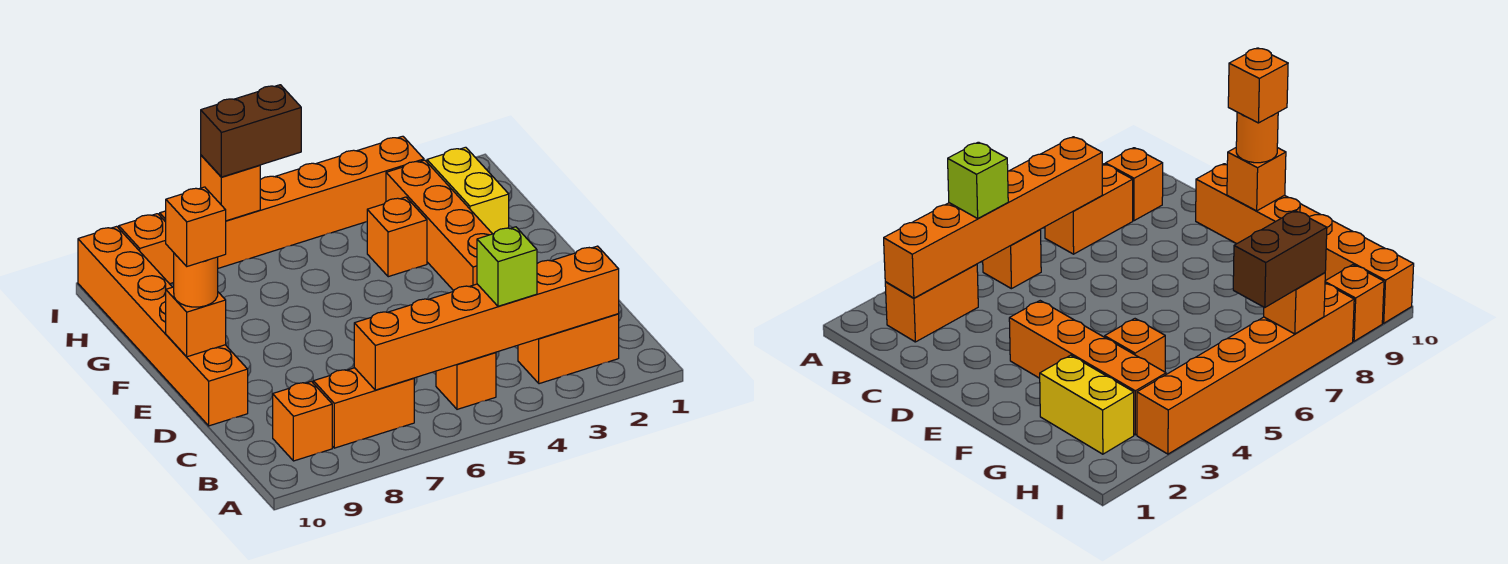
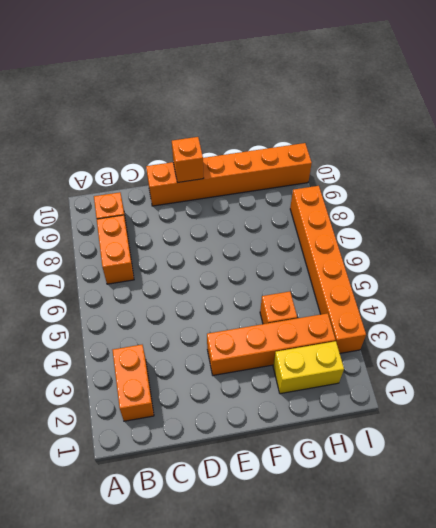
none -> orange 1x1 brick [436,352,496,409]
none -> orange 1x1 brick [119,214,174,284]
none -> orange 1x6 brick [354,246,619,390]

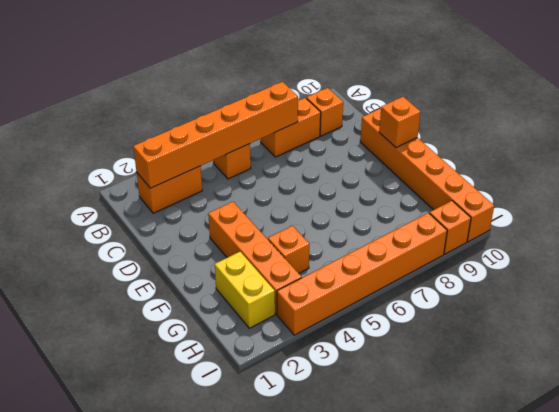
none -> orange 1x1 brick [201,155,260,221]
none -> lime 1x1 brick [477,227,537,306]
none -> orange 1x1 round brick [174,253,218,307]

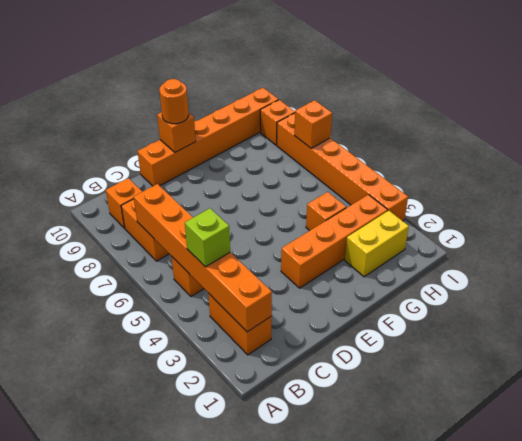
none -> brown 1x2 brick [201,85,301,177]
none -> orange 1x1 brick [166,187,226,266]

